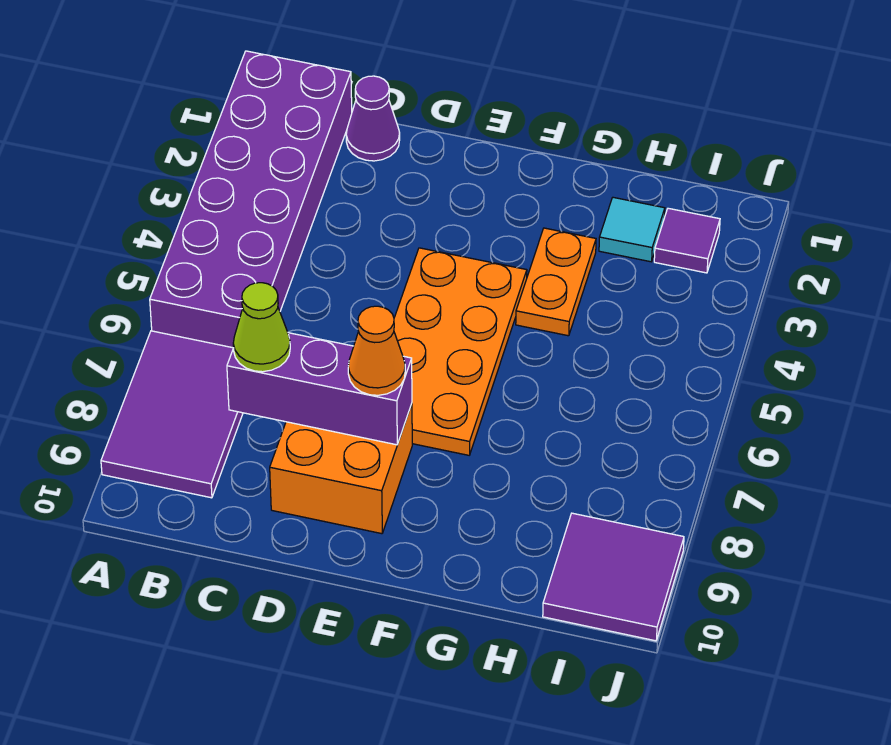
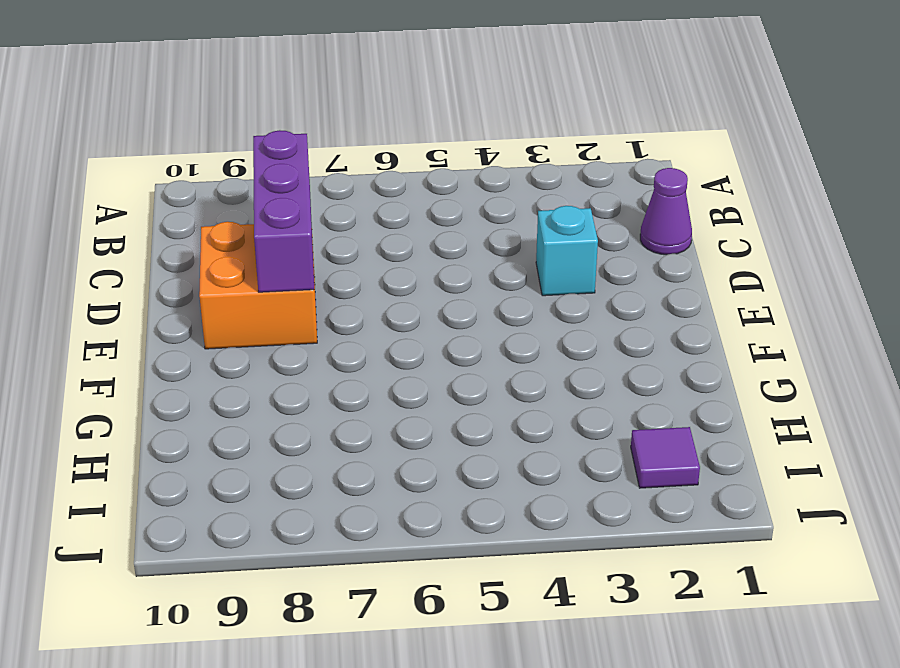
cyan 1x1 brick [536,206,598,296] -> none
none -> purple 2x6 brick [150,51,352,348]
none -> purple 2x3 tile [101,331,243,498]
none -> orange 2x4 plate [394,248,527,455]

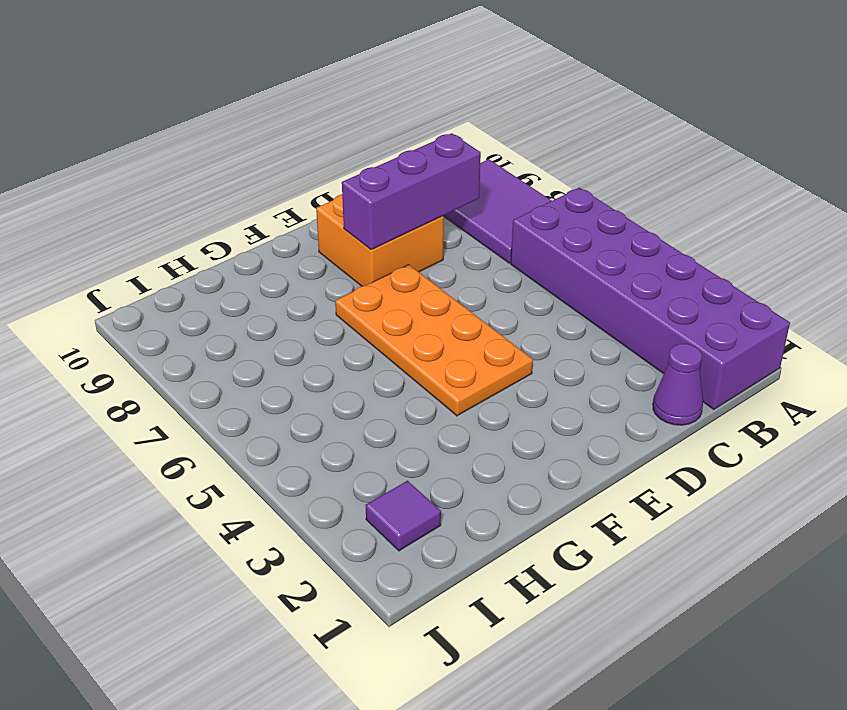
none -> orange 1x2 plate [516,228,596,336]
none -> cyan 1x1 tile [599,197,665,262]
none -> purple 2x2 tile [543,513,684,641]

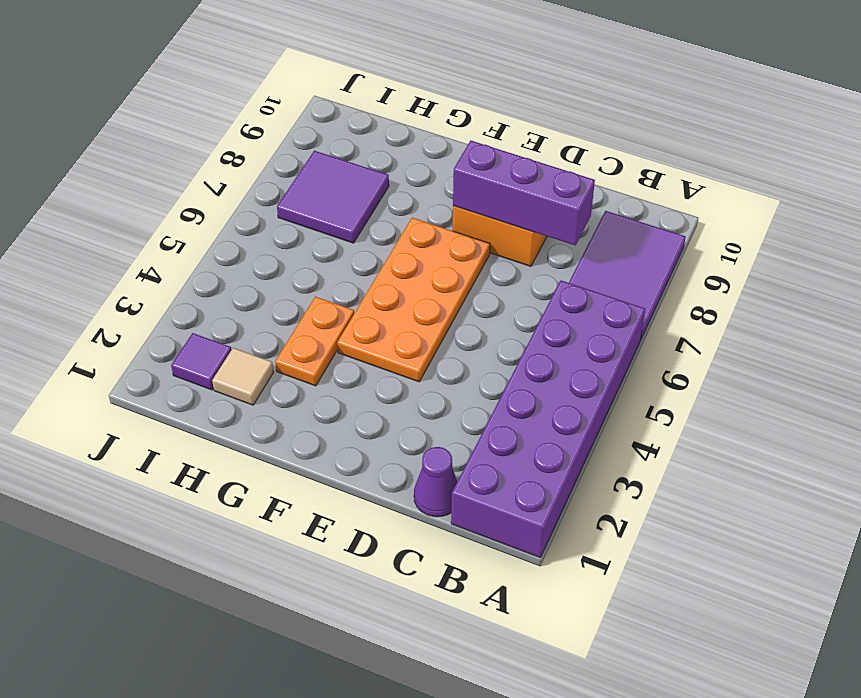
tan 1x1 tile [212,348,274,405] -> cyan 1x1 tile [599,197,665,262]
purple 2x2 tile [277,151,389,243] -> purple 2x2 tile moved to [543,513,684,641]
none -> lime 1x1 cone [233,283,290,372]
none -> orange 1x1 cone [348,306,405,395]

